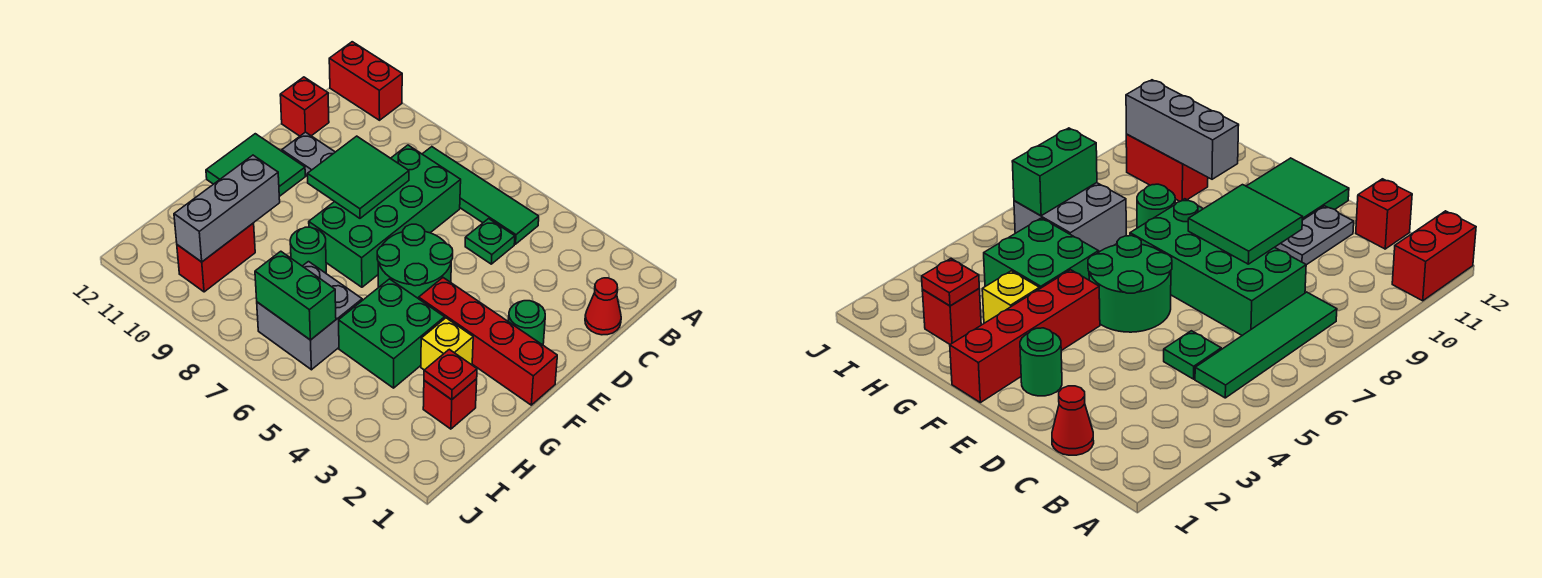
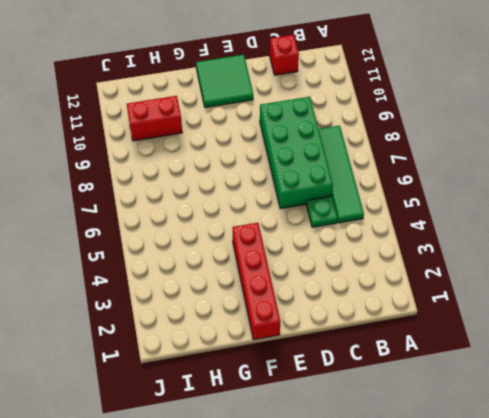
green 2x4 brick [260,97,333,209] -> green 2x4 brick turned to [309,145,461,287]
none -> red 1x2 brick [329,42,402,120]
none -> red 1x1 cone [585,278,621,335]
none -> grey 1x2 plate [282,132,335,177]

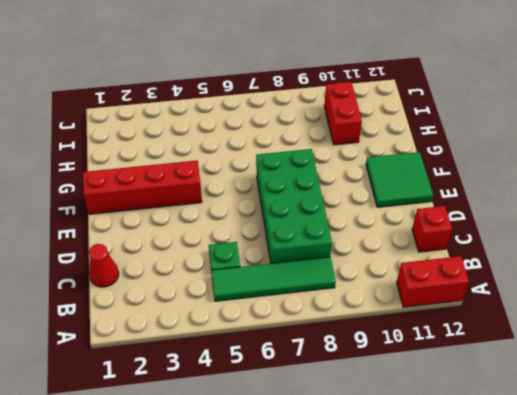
none -> grey 1x2 plate [282,132,335,177]
none -> green 1x1 round brick [508,301,545,345]
none -> green 2x2 round brick [377,224,453,299]

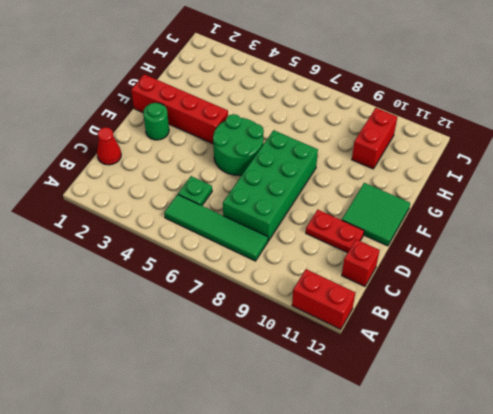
red 1x2 plate [306,210,364,253] -> grey 1x2 plate [282,132,335,177]
none -> yellow 1x1 brick [421,318,473,370]
none -> green 2x2 brick [339,279,445,388]
none -> green 1x1 round brick [290,227,326,273]

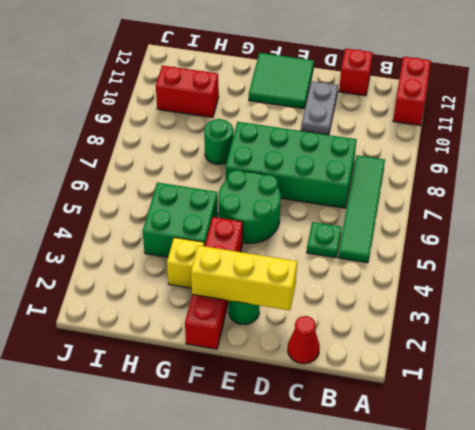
yellow 1x3 brick [191,245,297,310] -> none
none -> red 1x1 brick [423,379,477,429]
none -> grey 2x2 brick [257,262,362,370]
none -> green 2x2 tile [307,136,409,218]

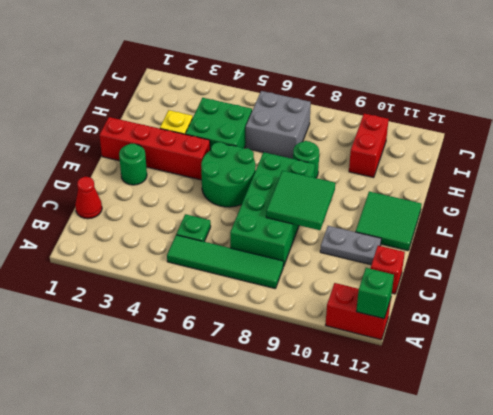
green 1x1 brick [356,268,394,319] -> none
none -> red 1x1 brick [423,379,477,429]
none -> grey 1x3 brick [174,155,280,262]
none -> red 1x1 plate [424,349,477,400]

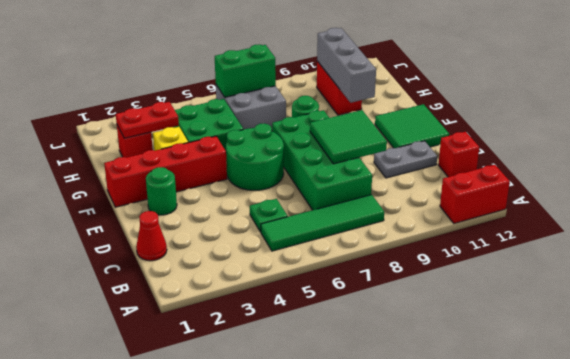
red 1x2 plate [116,102,179,138] -> red 1x1 plate [424,349,477,400]

